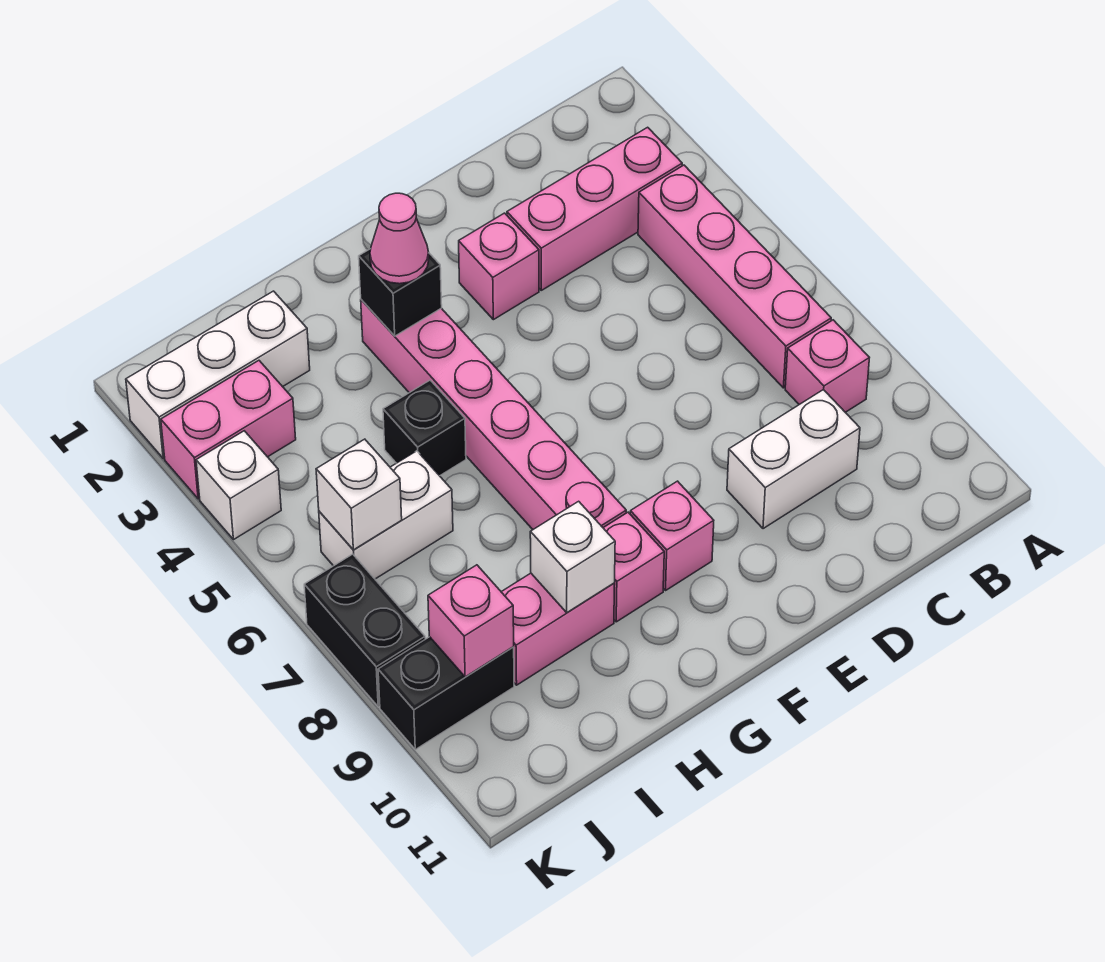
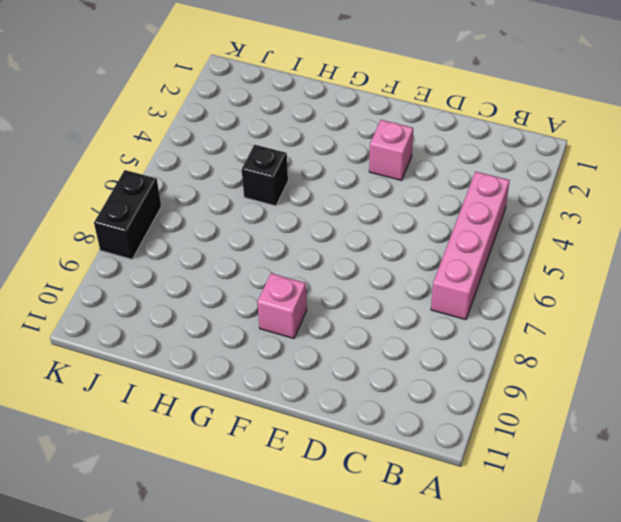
none -> pink 1x3 brick [507,127,682,290]
none -> pink 1x1 brick [785,320,869,412]
none -> white 1x2 brick [727,390,860,529]

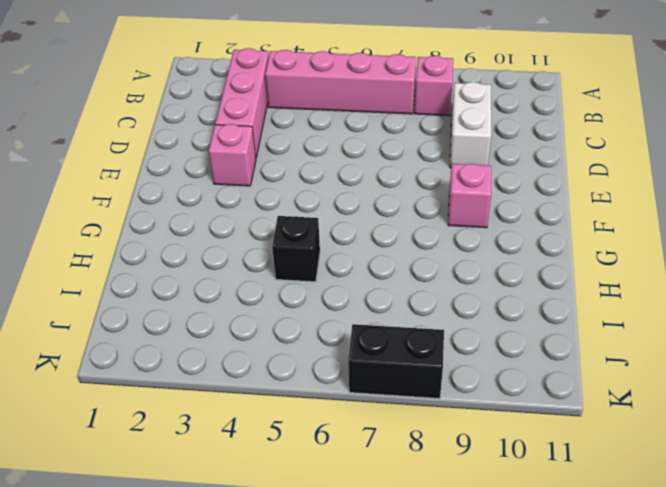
none -> pink 1x6 brick [361,300,626,529]
none -> pink 1x1 brick [604,512,664,622]
none -> pink 1x2 brick [502,573,615,685]

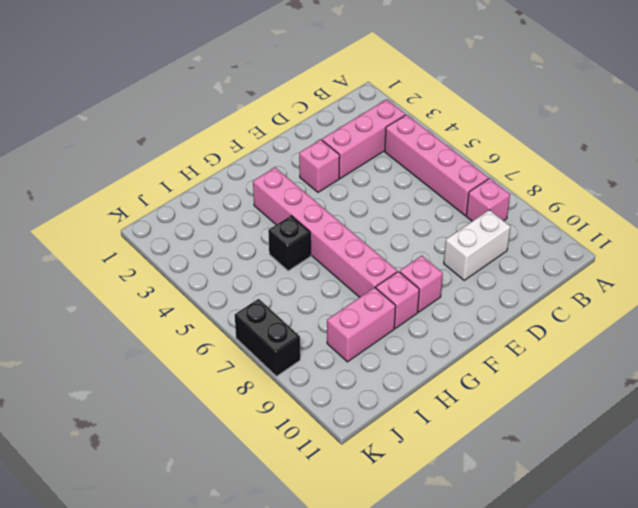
none -> white 1x3 brick [126,291,310,458]
none -> white 1x2 brick [319,451,453,579]
none -> pink 1x2 brick [161,361,296,499]

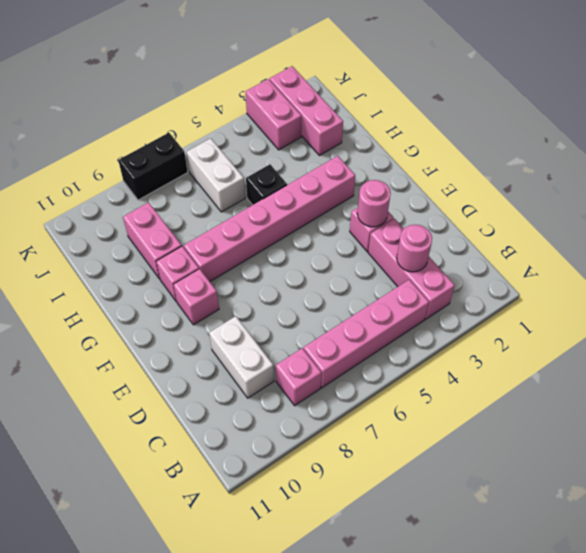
pink 1x1 round brick [397,225,432,272] -> none
pink 1x1 round brick [357,180,391,227] -> none
pink 1x3 brick [270,66,343,155] -> white 1x3 brick [126,291,310,458]
none -> black 1x2 brick [378,637,514,749]
none -> white 1x1 brick [196,431,281,540]
none -> black 1x1 brick [359,249,442,336]

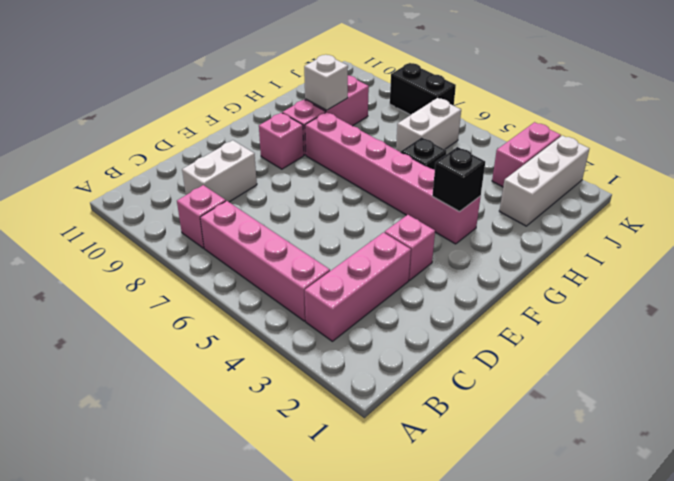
none -> black 1x2 brick [378,637,514,749]
none -> white 1x1 brick [196,431,281,540]
none -> white 1x1 brick [316,439,402,550]

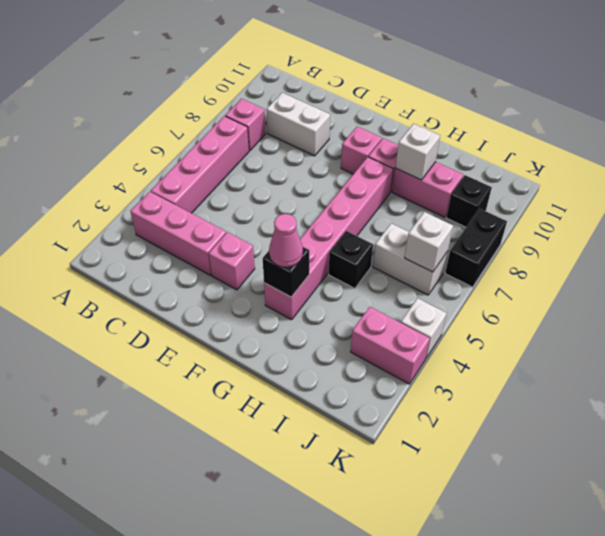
black 1x1 brick [446,175,492,227] -> black 1x2 brick [378,637,514,749]
none -> white 1x3 brick [126,291,310,458]
none -> pink 1x1 brick [428,565,514,677]

